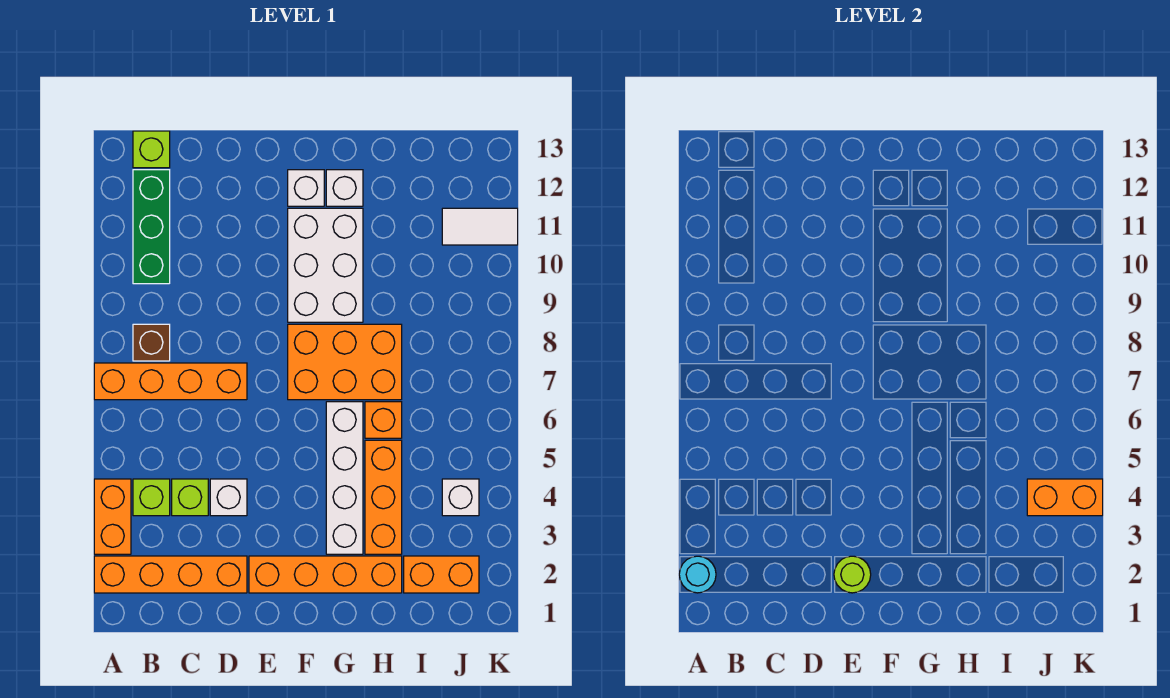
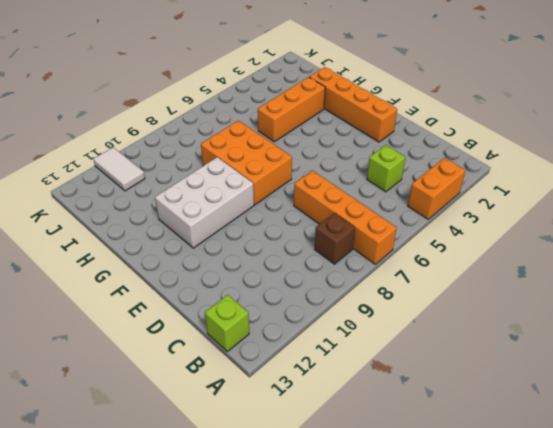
none -> orange 1x4 brick [94,556,247,593]
none -> lime 1x1 brick [133,479,170,516]
none -> green 1x3 brick [133,170,170,284]

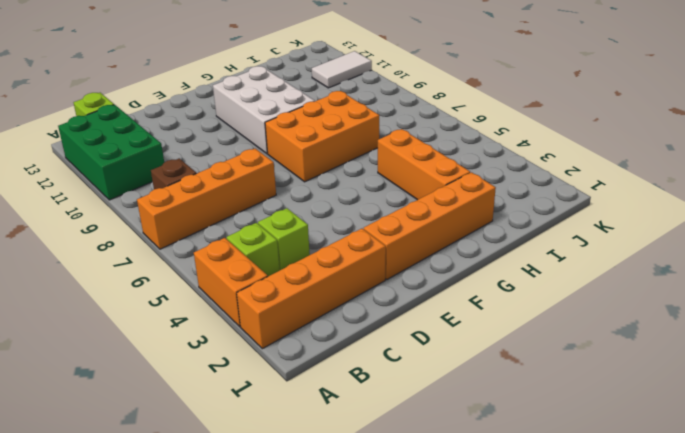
green 2x3 brick [58,105,164,200] -> green 1x3 brick [133,170,170,284]
none -> white 1x1 brick [210,479,247,516]
none -> white 1x1 brick [288,170,324,206]
none -> white 1x4 brick [326,402,363,554]

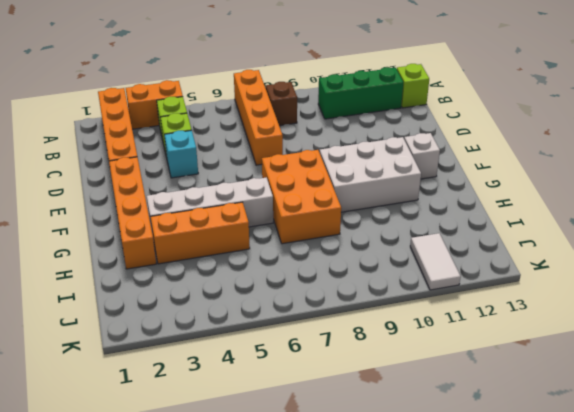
cyan 1x1 brick [164,130,198,178] -> white 1x1 brick [210,479,247,516]
none -> white 1x1 brick [326,170,363,206]
none -> orange 1x1 brick [365,402,402,438]
none -> orange 1x2 brick [404,556,479,593]

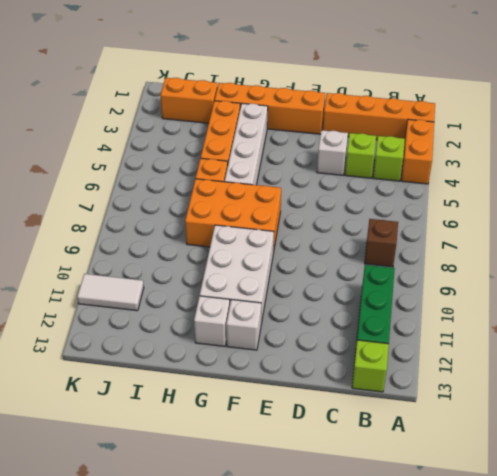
none -> orange 1x4 brick [94,363,247,400]
none -> white 1x1 brick [442,479,479,516]
none -> cyan 1x1 round brick [679,556,716,593]

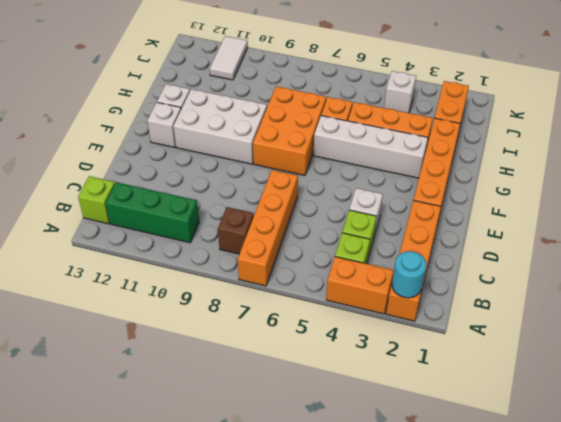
none -> lime 1x1 round brick [834,556,871,593]
none -> orange 1x2 brick [1027,479,1103,516]

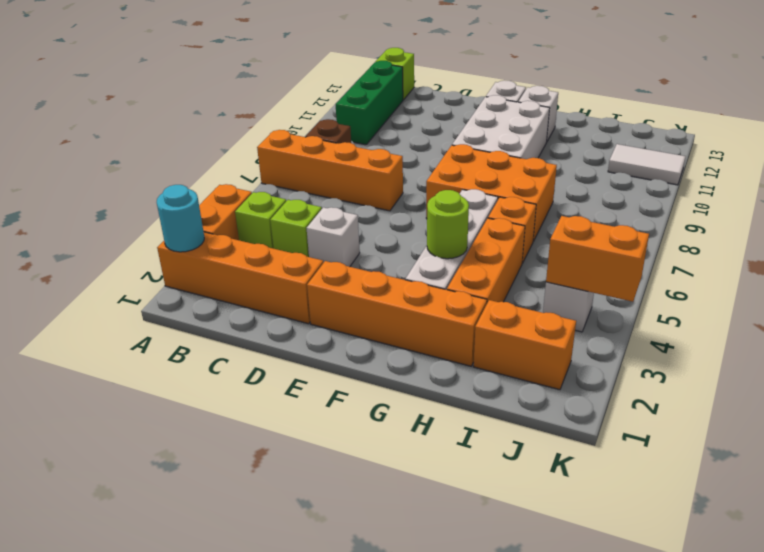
lime 1x1 round brick [427,190,469,259] -> lime 1x1 round brick moved to [834,556,871,593]

